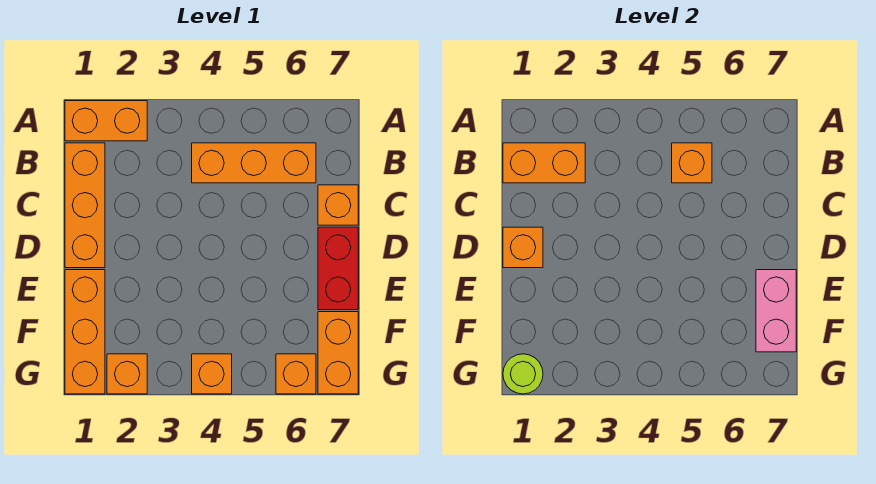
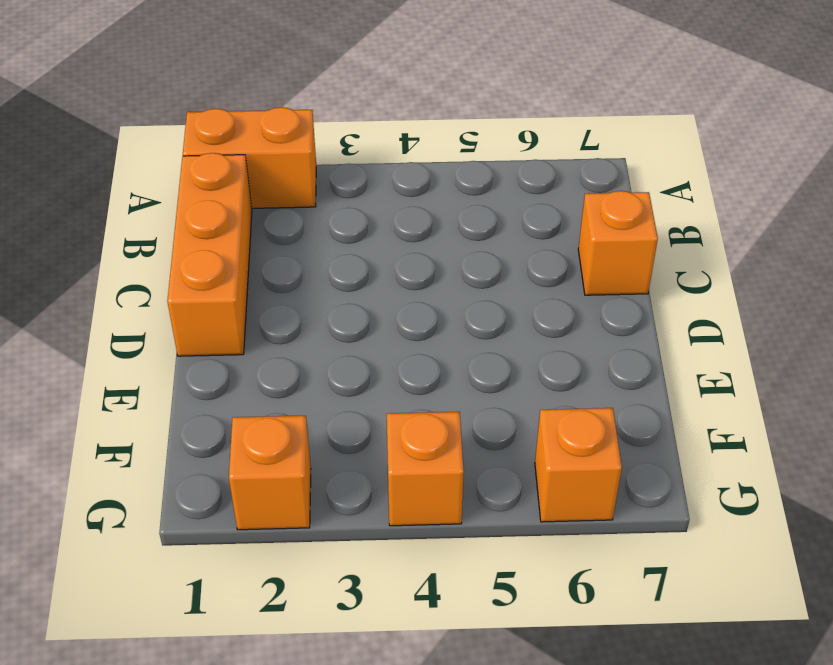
none -> orange 1x3 brick [192,143,316,183]
none -> red 1x2 brick [318,227,358,310]
none -> orange 1x3 brick [65,270,105,394]

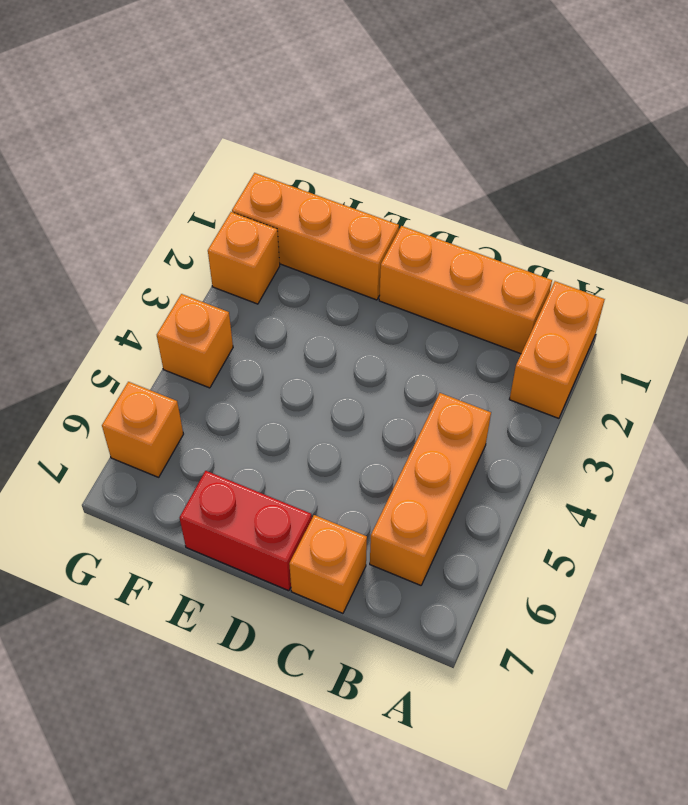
none -> orange 1x2 brick [318,312,358,394]
none -> orange 1x2 brick [503,143,585,183]
none -> orange 1x1 brick [672,143,712,183]

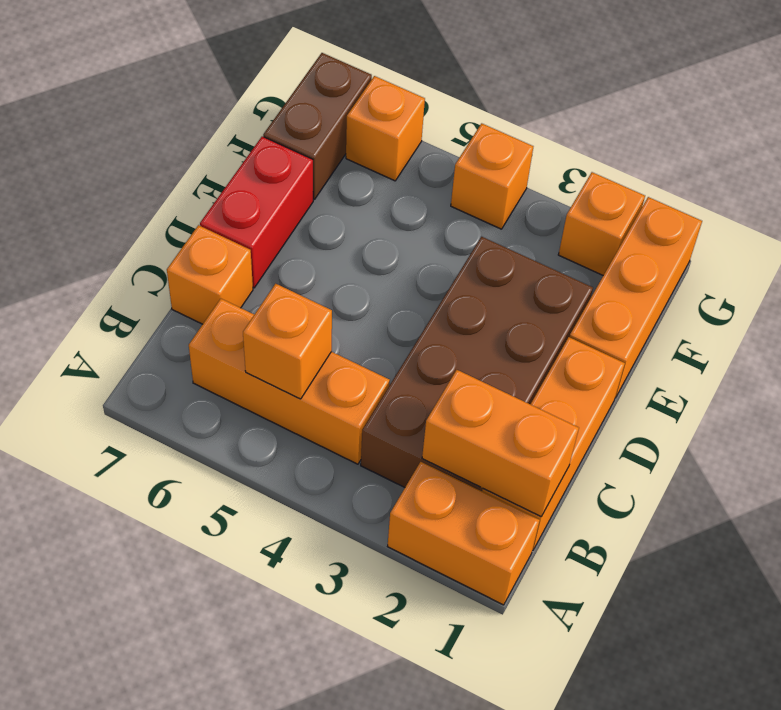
brown 2x4 brick [361,237,593,491] -> none
brown 1x2 brick [263,53,372,199] -> orange 1x2 brick [318,312,358,394]
none -> orange 1x1 brick [503,227,543,268]
none -> pink 1x2 brick [756,270,796,352]
none -> lime 1x1 round brick [503,354,543,394]

